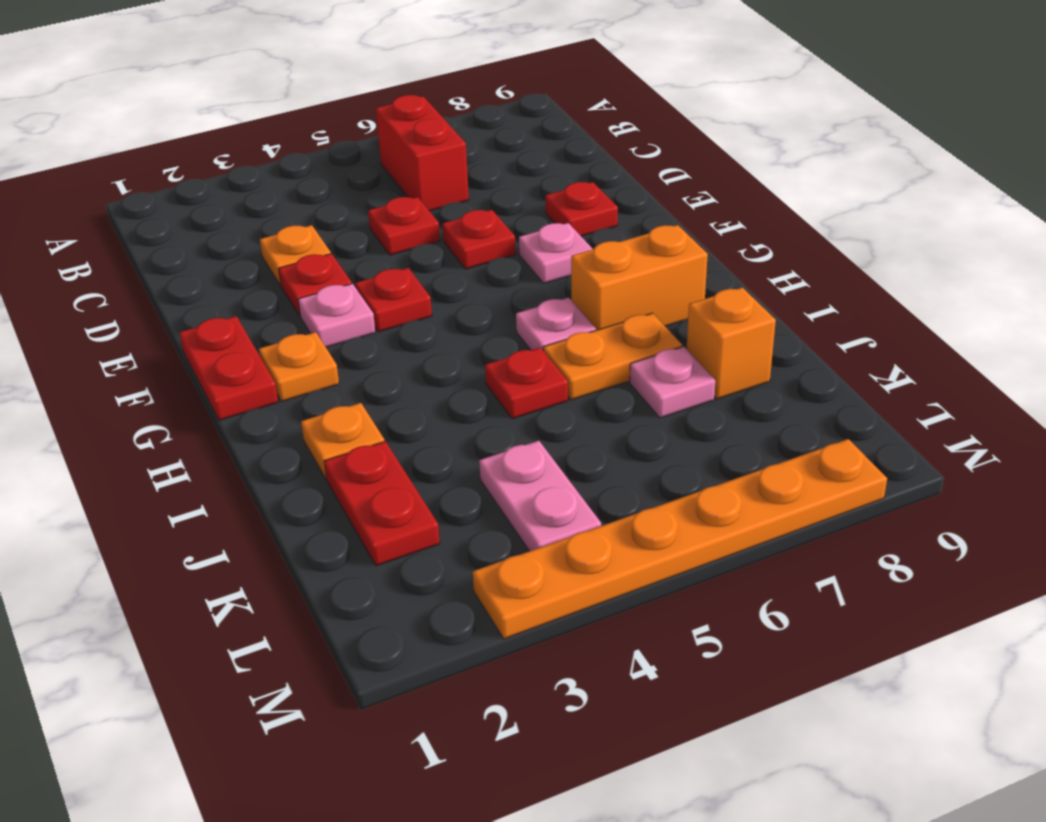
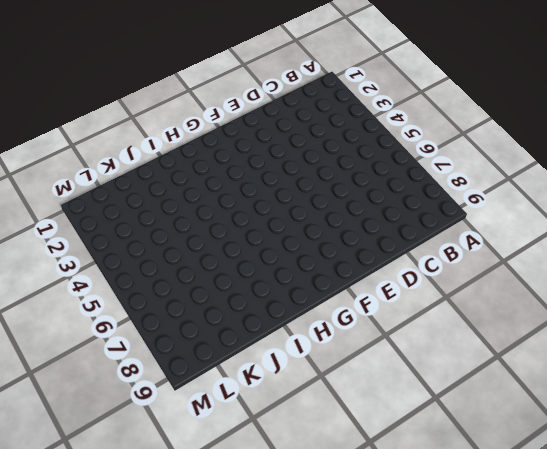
none -> red 1x2 brick [376,95,469,211]
none -> orange 1x1 plate [260,225,331,285]
none -> red 1x1 plate [368,197,440,255]

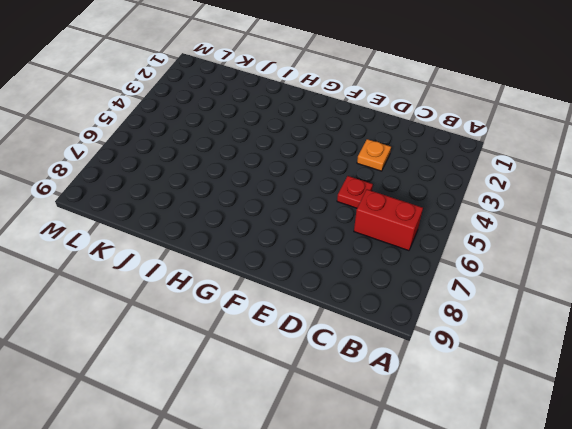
none -> red 1x1 plate [279,254,352,316]
none -> red 1x1 plate [442,210,516,269]
none -> red 1x1 plate [545,182,618,236]

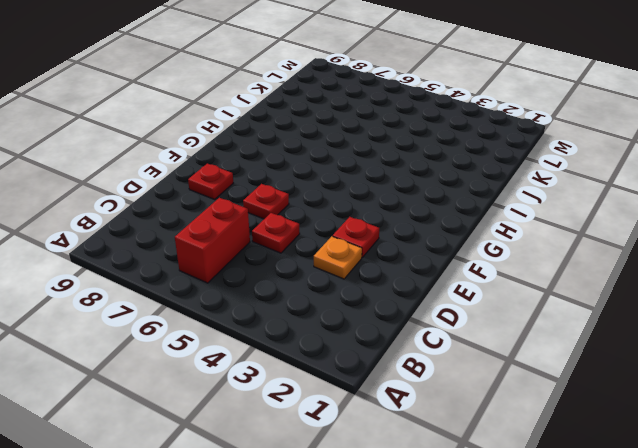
none -> red 1x2 plate [179,316,278,420]
none -> pink 1x1 plate [298,284,375,347]
none -> red 1x1 plate [355,268,432,332]

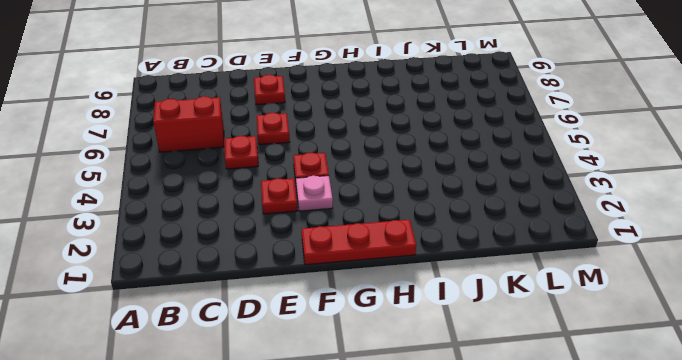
red 1x3 plate [302,220,416,265] -> red 1x2 plate [179,316,278,420]
none -> orange 1x1 plate [260,225,331,285]
none -> pink 1x1 plate [519,223,593,283]
none -> orange 1x1 plate [259,332,339,402]

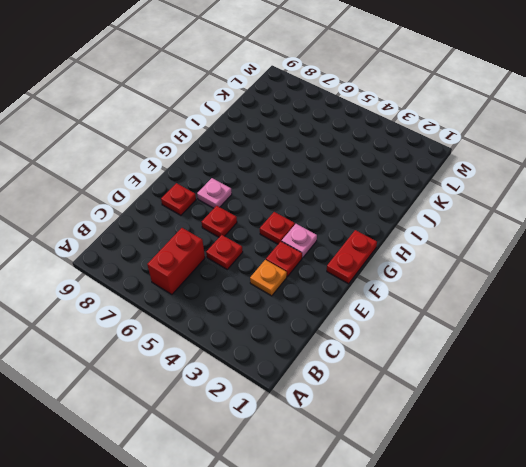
none -> orange 1x1 plate [259,332,339,402]
none -> pink 1x1 plate [516,298,596,350]
none -> orange 1x2 brick [571,225,708,330]

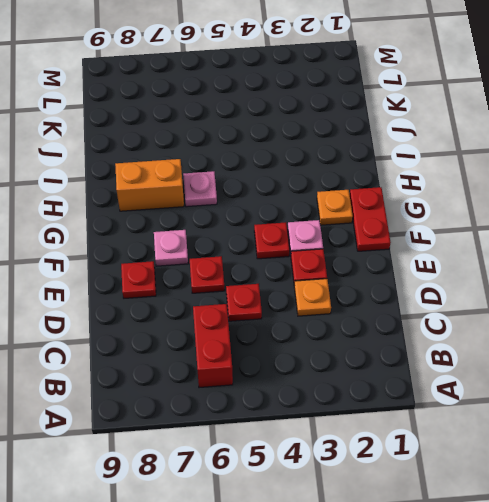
none -> orange 1x1 plate [301,403,385,478]
none -> red 1x1 plate [485,348,568,419]
none -> orange 1x2 plate [543,313,682,400]

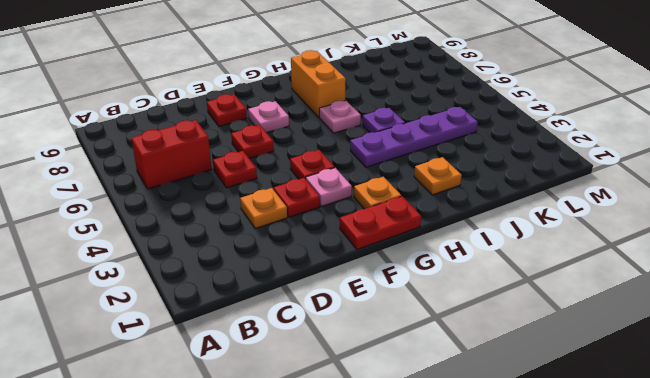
purple 1x4 plate [350,107,478,167] -> pink 1x2 plate [479,441,601,551]
purple 1x1 plate [363,108,405,133] -> red 1x1 plate [485,348,568,419]
none -> orange 1x2 plate [543,313,682,400]
none -> red 1x2 plate [324,441,440,566]
none -> pink 1x1 plate [630,347,715,418]

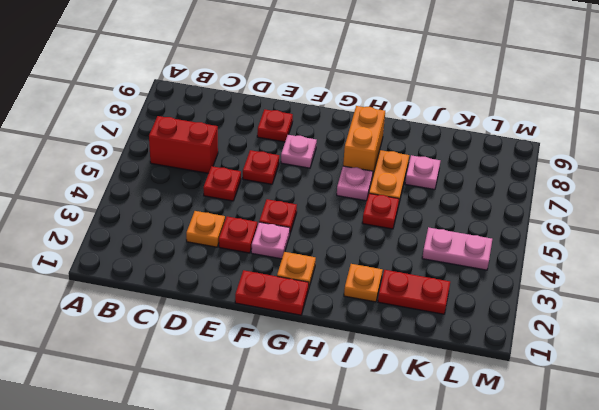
none -> orange 1x1 brick [687,288,776,399]
none -> orange 1x6 plate [473,439,887,639]

